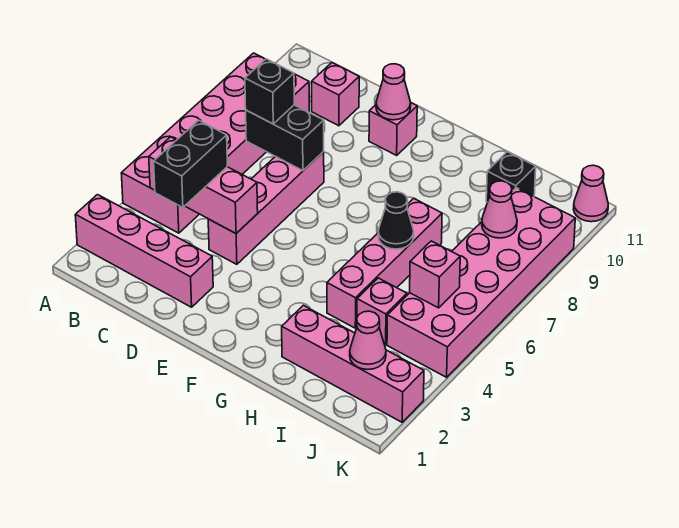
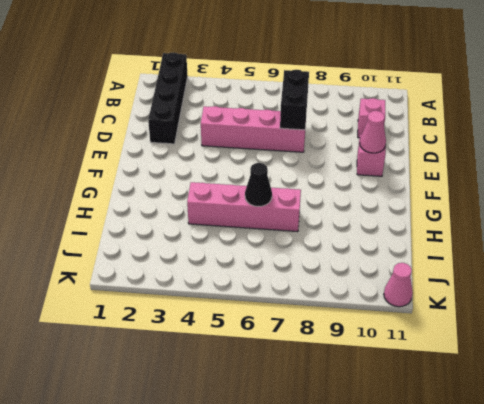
black 1x4 brick [148,52,188,144] -> pink 1x4 brick [75,195,213,307]
none -> pink 2x6 brick [121,53,309,233]
none -> pink 1x4 brick [282,305,424,422]
none -> pink 1x1 brick [357,278,407,344]

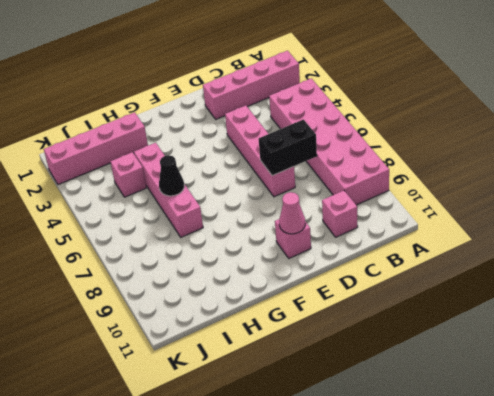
none -> black 1x1 brick [486,152,536,202]
none -> pink 2x6 brick [387,188,575,377]
none -> pink 1x1 cone [574,165,608,222]

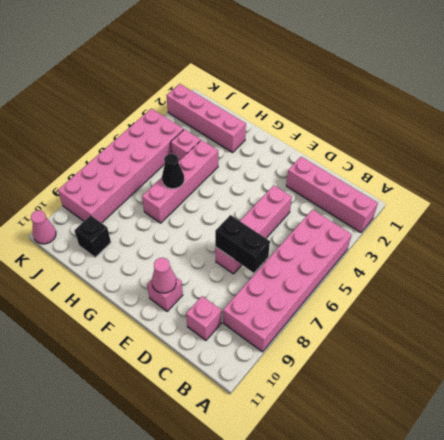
none -> pink 1x3 brick [149,137,258,233]
none -> pink 1x1 cone [350,311,386,370]
none -> pink 1x1 brick [410,241,460,308]

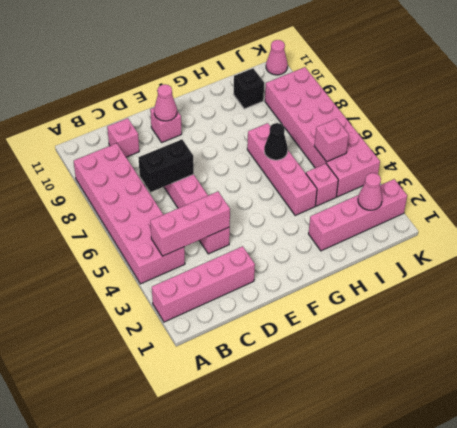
none -> pink 1x1 cone [482,181,517,238]
none -> black 1x2 brick [154,120,227,207]
none -> black 1x1 brick [245,59,294,124]

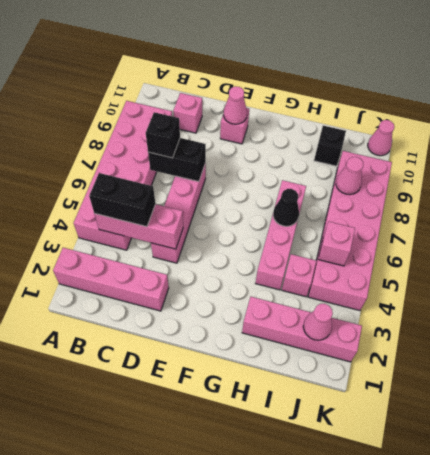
black 1x2 brick [89,173,155,227] -> black 1x2 brick turned to [154,120,227,207]

